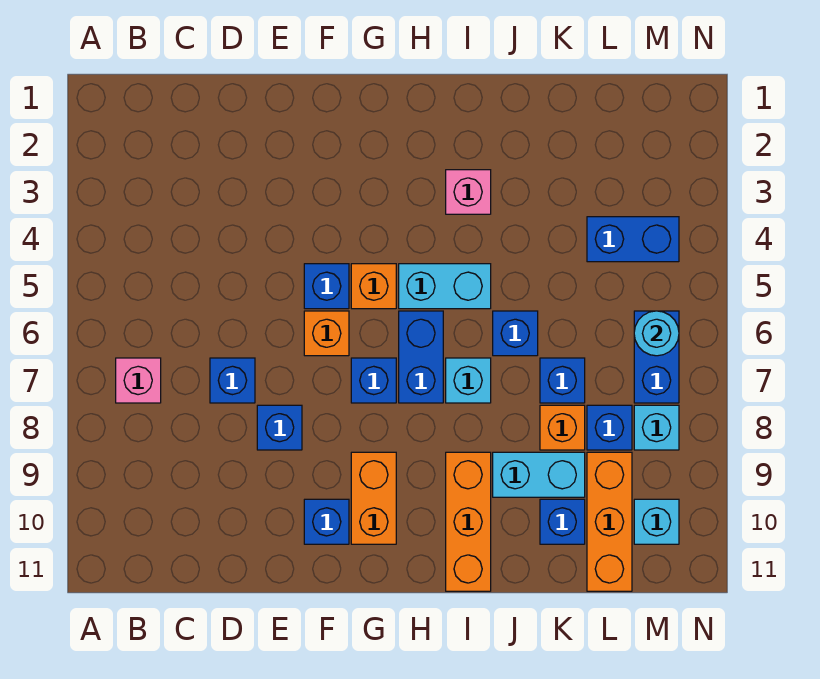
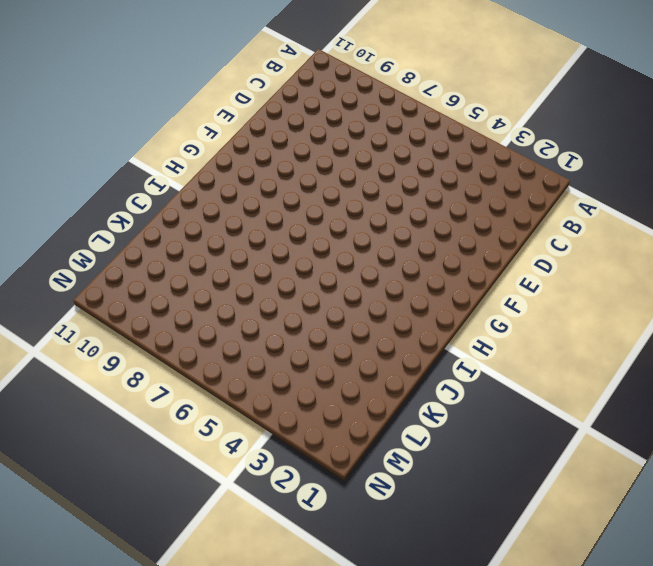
none -> pink 1x1 brick [116,358,161,403]
none -> blue 1x1 brick [210,358,255,403]
none -> blue 1x1 brick [257,405,302,450]

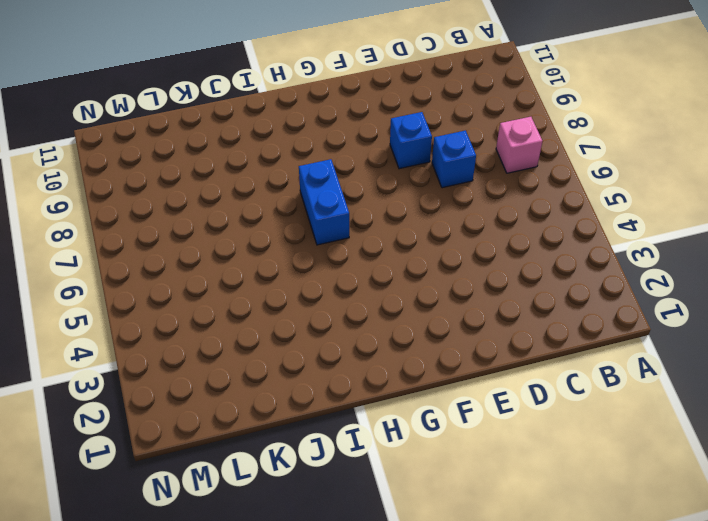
none -> blue 1x1 brick [304,264,349,309]
none -> orange 1x1 brick [304,311,349,356]
none -> blue 1x1 brick [304,499,349,544]

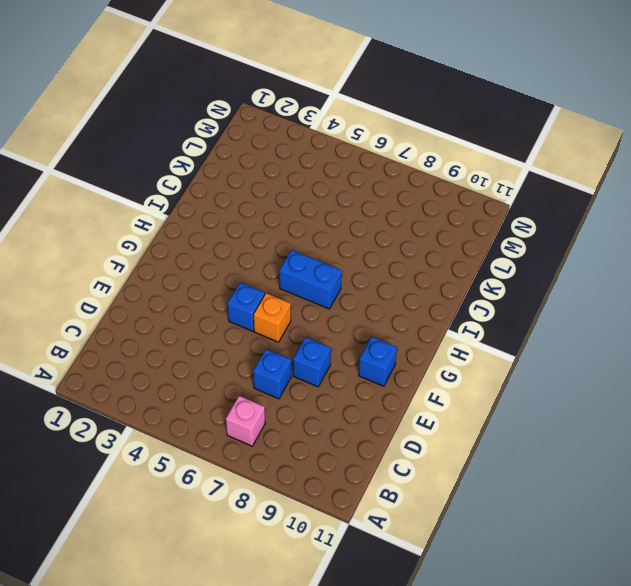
none -> orange 1x1 brick [351,264,396,309]
none -> blue 1x1 brick [351,358,396,403]
none -> orange 1x2 brick [351,452,396,544]

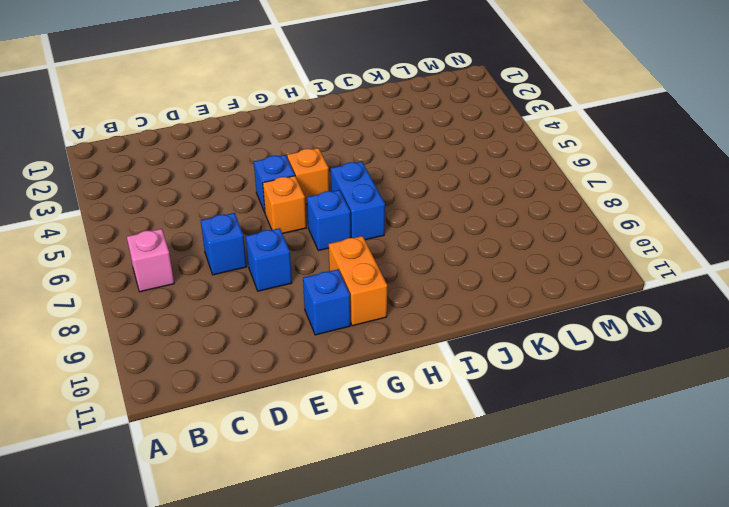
none -> cyan 1x2 brick [399,264,491,309]
none -> pink 1x1 brick [446,170,491,214]
none -> cyan 1x1 brick [446,358,491,403]

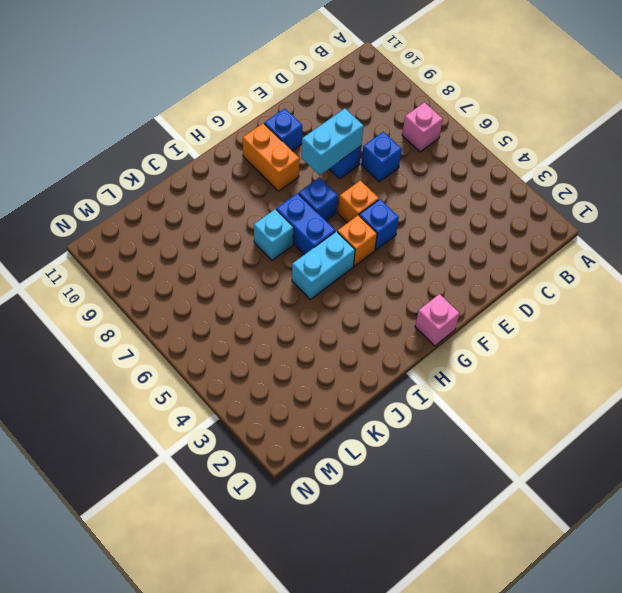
cyan 1x2 brick [302,109,363,175] -> cyan 1x2 brick moved to [493,452,585,497]
pink 1x1 brick [415,294,460,346] -> pink 1x1 brick moved to [446,170,491,214]
none -> orange 1x3 brick [446,452,491,591]
none -> blue 1x1 brick [493,311,538,356]
none -> blue 1x1 brick [540,358,585,403]

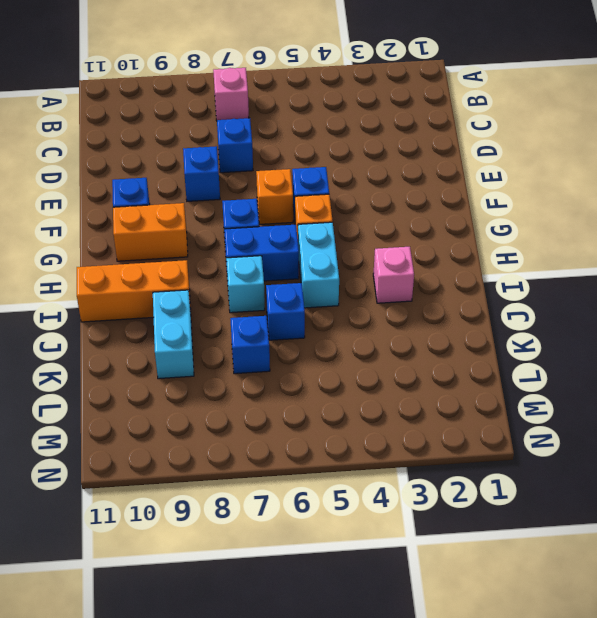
none -> orange 1x1 brick [540,405,585,450]
none -> blue 1x1 brick [540,499,585,544]
none -> blue 1x2 brick [587,217,679,262]

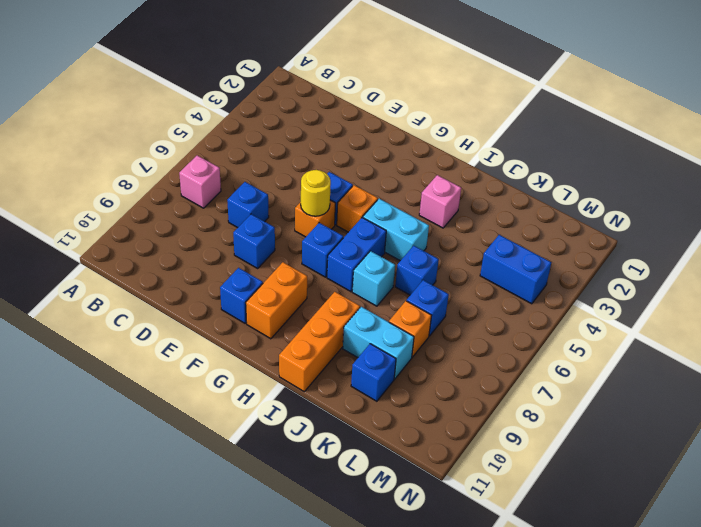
yellow 1x1 round brick [301,170,331,216] -> none
none -> blue 1x1 brick [587,405,632,450]
none -> orange 1x3 brick [587,452,632,591]
none -> blue 1x2 brick [634,311,679,403]

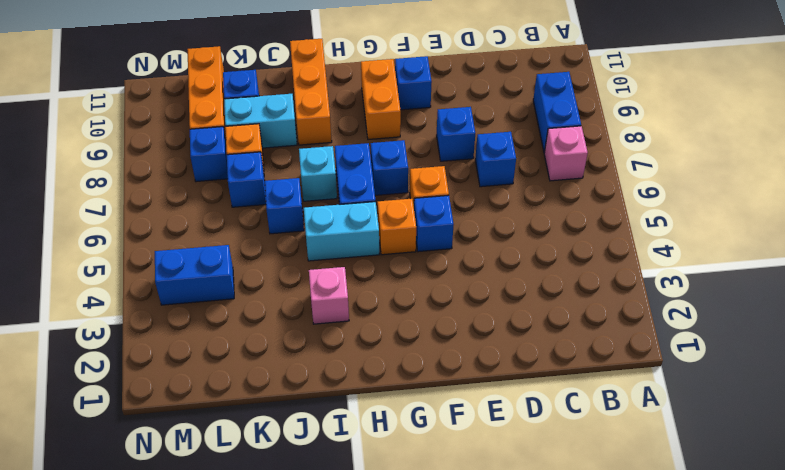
blue 1x2 brick [533,72,581,153] -> blue 1x2 brick moved to [634,311,679,403]
none -> cyan 1x1 brick [634,405,679,450]
none -> cyan 1x1 brick [634,499,679,544]
none -> cyan 1x1 round brick [634,311,679,356]

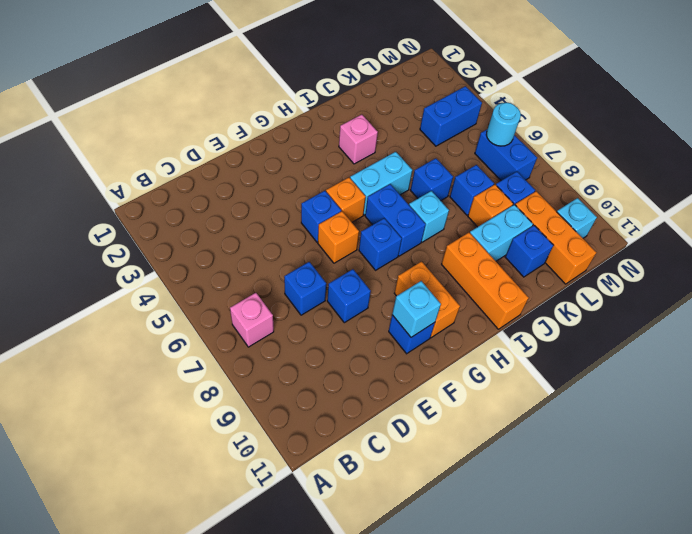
cyan 1x1 brick [392,281,441,337] -> cyan 1x1 brick moved to [634,405,679,450]

